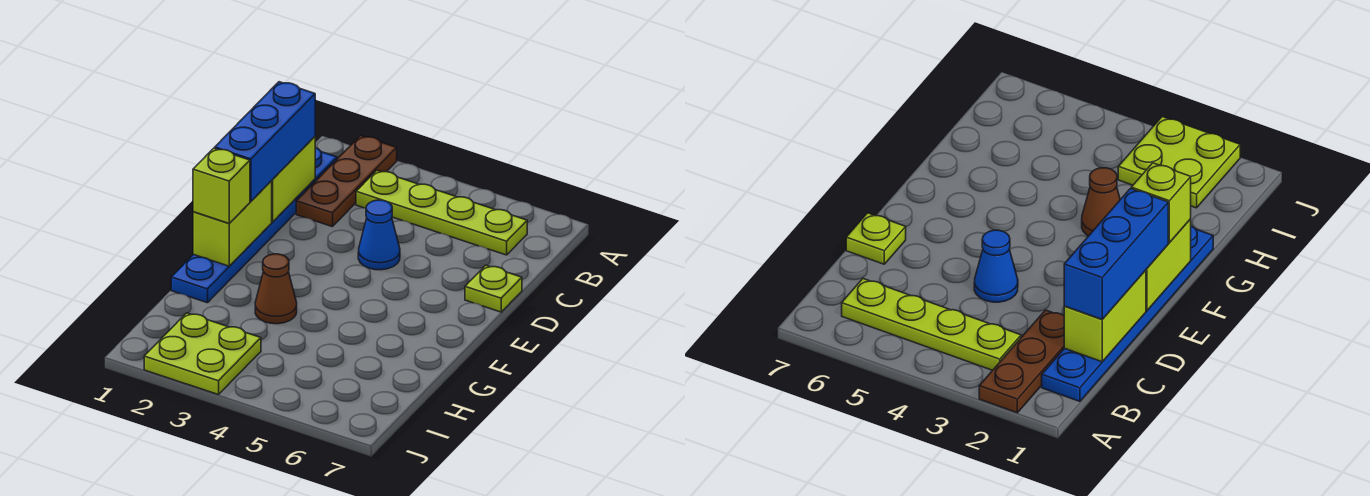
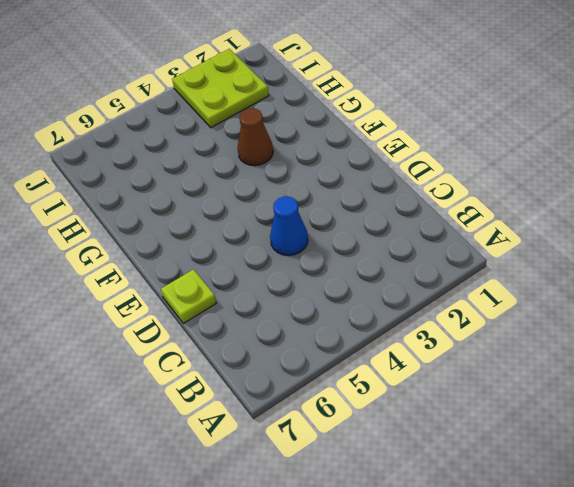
none -> brown 1x3 plate [296,135,397,227]
none -> blue 1x6 plate [171,148,337,303]

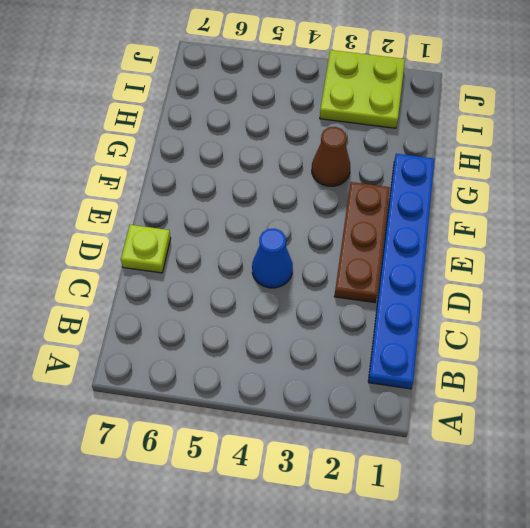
brown 1x3 plate [334,182,390,303] -> brown 1x3 plate moved to [296,135,397,227]
none -> lime 1x4 plate [356,170,527,255]
none -> lime 1x2 brick [272,137,315,222]

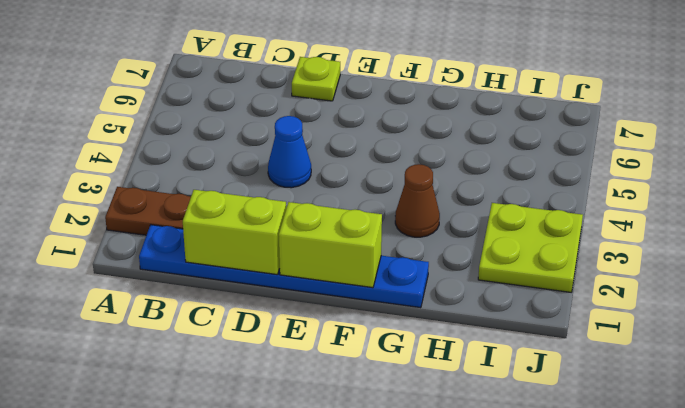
none -> lime 1x4 plate [356,170,527,255]
none -> blue 1x3 brick [215,82,315,201]

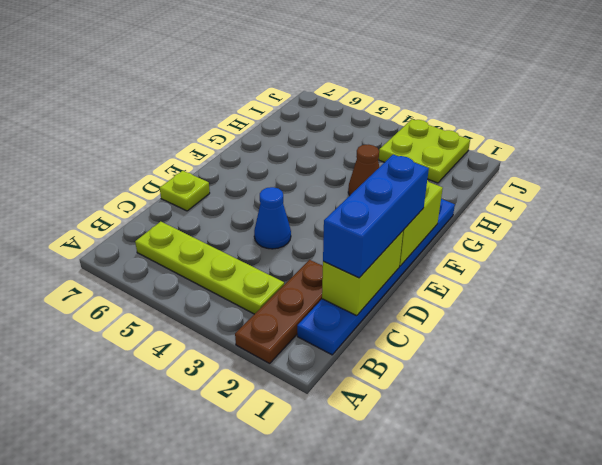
none -> lime 1x1 brick [193,148,250,223]

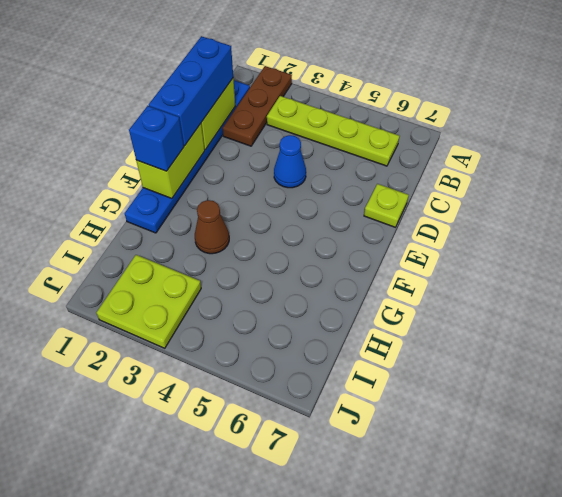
blue 1x1 brick [129,106,184,171] -> lime 1x1 brick [193,148,250,223]

